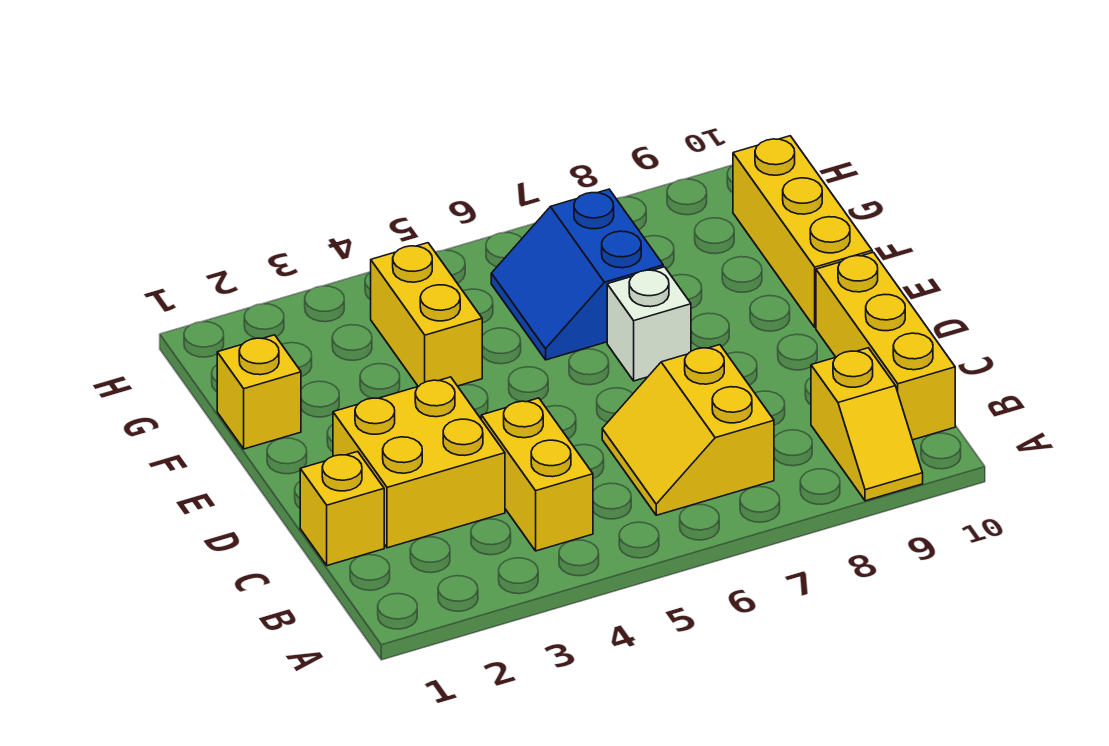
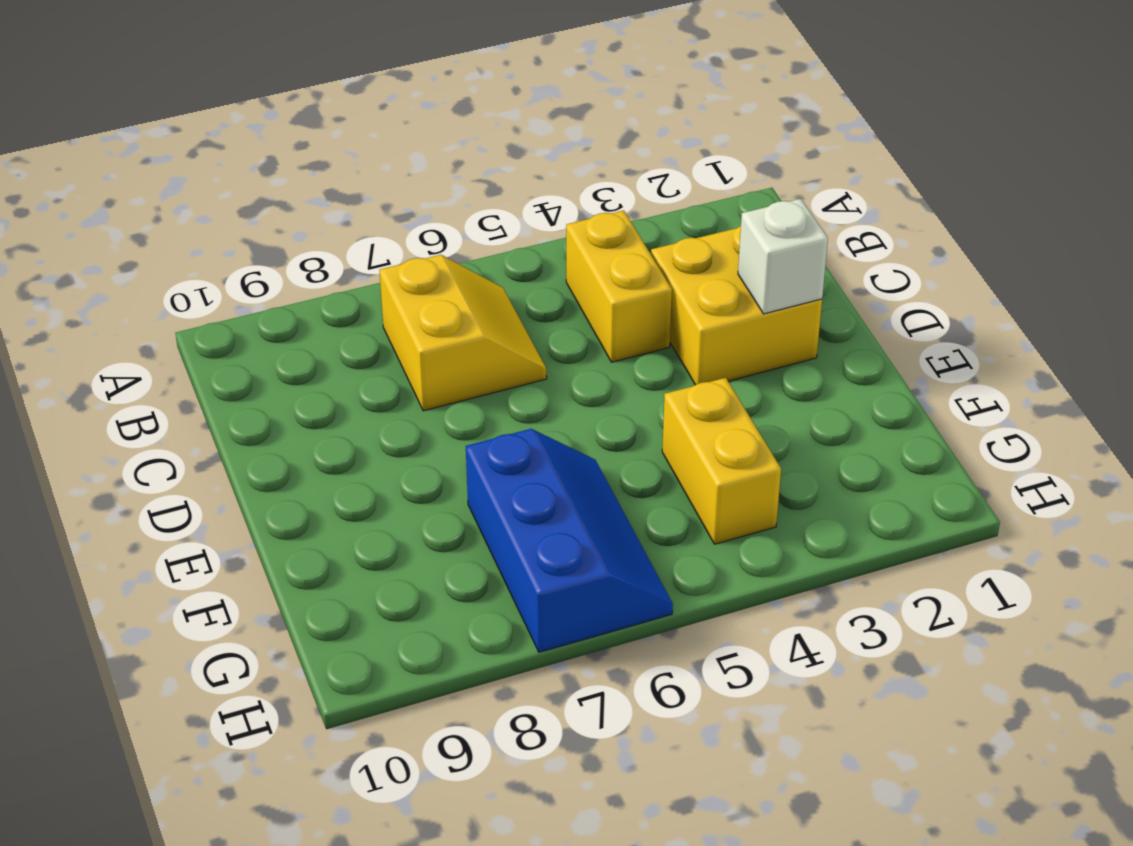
white 1x1 brick [738,199,828,314] -> white 1x1 brick moved to [607,267,691,381]
blue 2x3 slope [466,429,673,652] -> blue 2x2 slope [491,189,663,360]
none -> yellow 1x2 slope [811,348,923,501]
none -> yellow 1x3 brick [816,252,955,440]

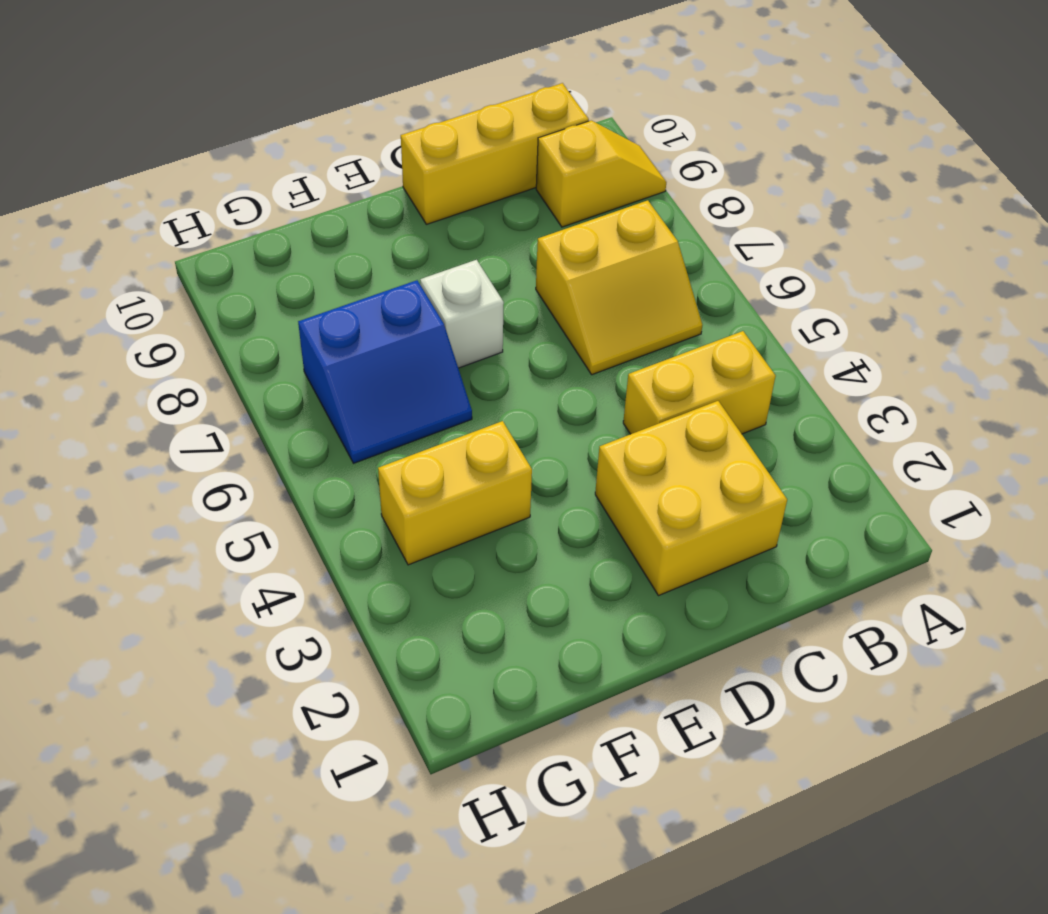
none -> yellow 1x1 brick [300,451,384,566]
none -> yellow 1x3 brick [733,136,872,327]

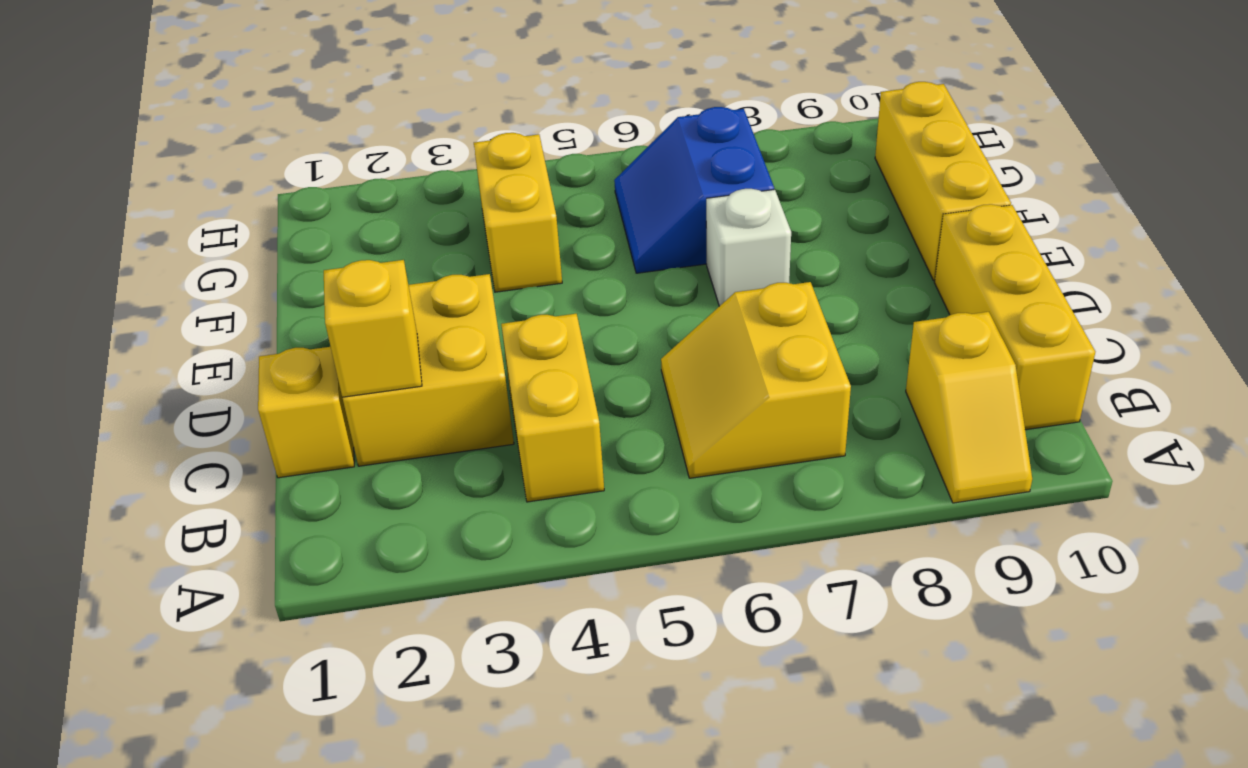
yellow 1x1 brick [324,260,422,397] -> yellow 1x1 brick moved to [217,335,301,449]

